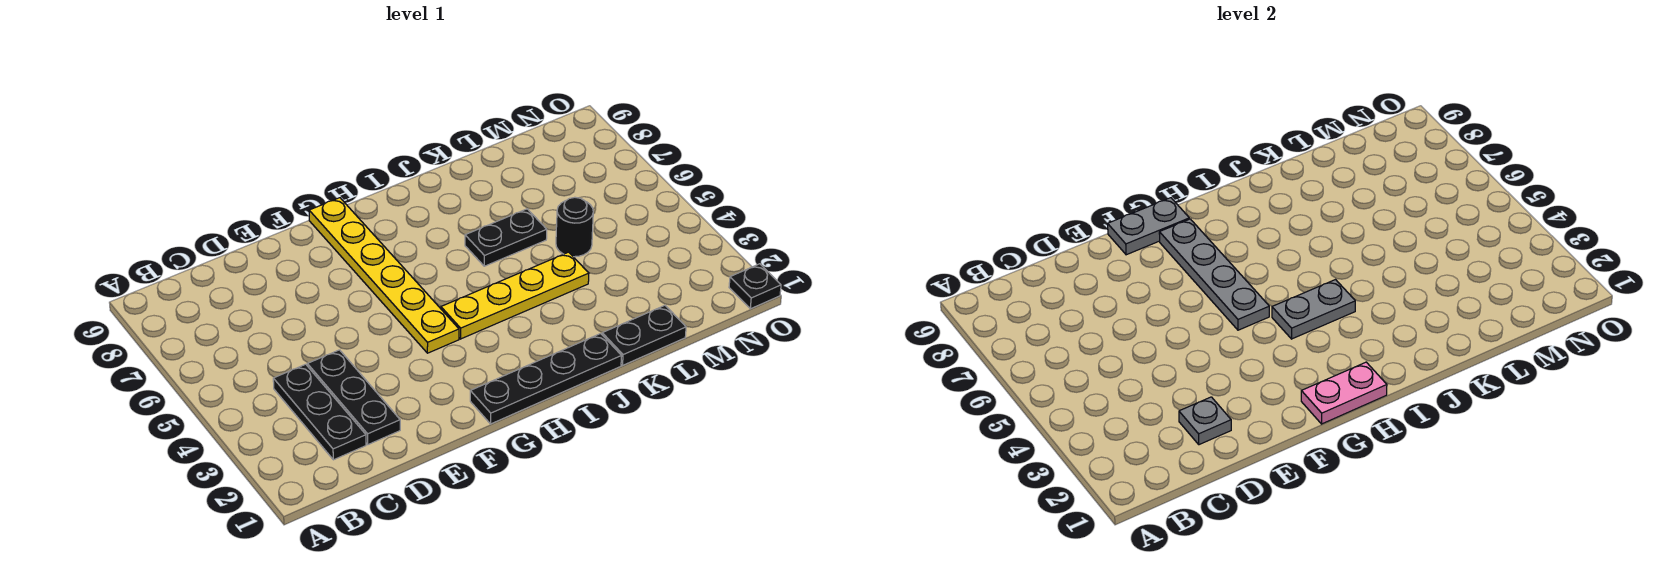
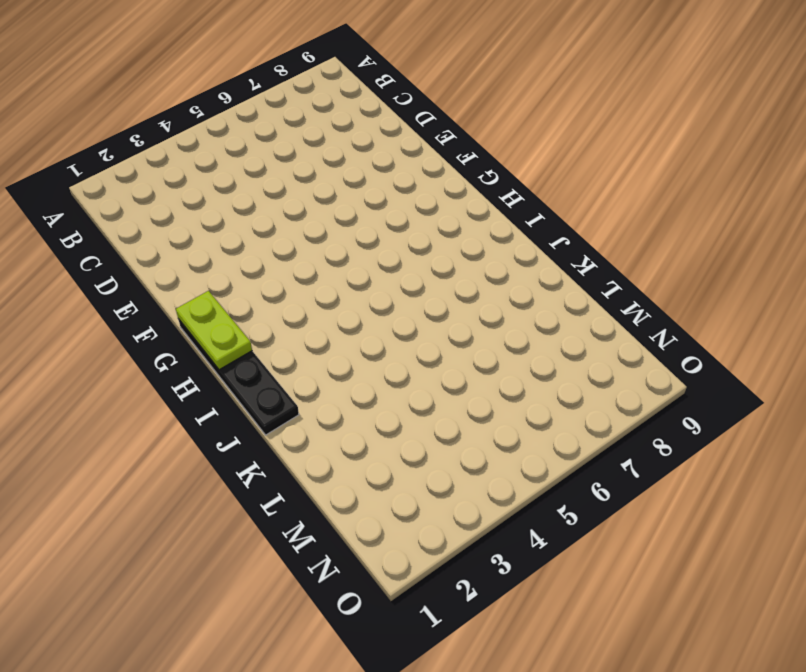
lime 1x2 plate [176,291,252,370] -> pink 1x2 plate [1301,362,1387,424]
none -> black 1x3 plate [273,364,366,460]
none -> black 1x3 plate [307,350,400,445]
none -> yellow 1x6 plate [309,198,459,353]

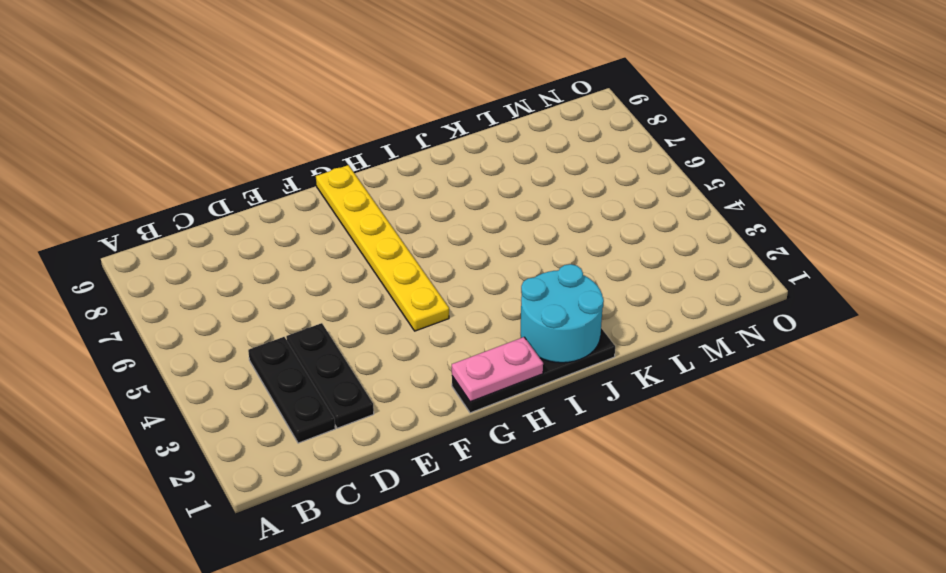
cyan 2x2 round brick [520,264,604,363] -> none
none -> yellow 1x4 plate [441,252,589,339]
none -> black 1x2 plate [465,209,547,266]
none -> black 1x2 plate [602,305,686,365]

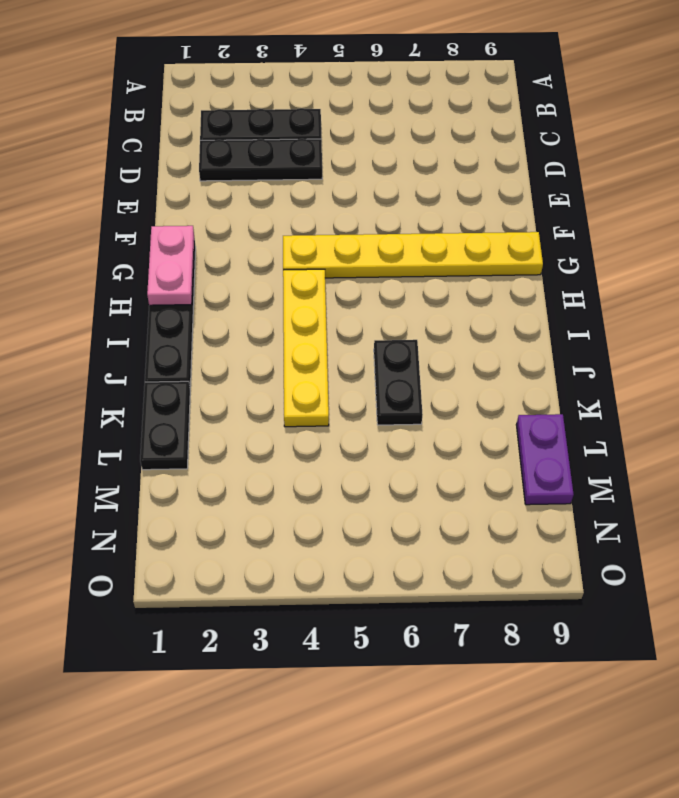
purple 1x2 plate [516,414,574,505] -> none
none -> black 1x1 round brick [556,197,593,257]
none -> black 1x1 plate [729,264,781,309]
none -> grey 1x1 plate [1179,397,1231,445]

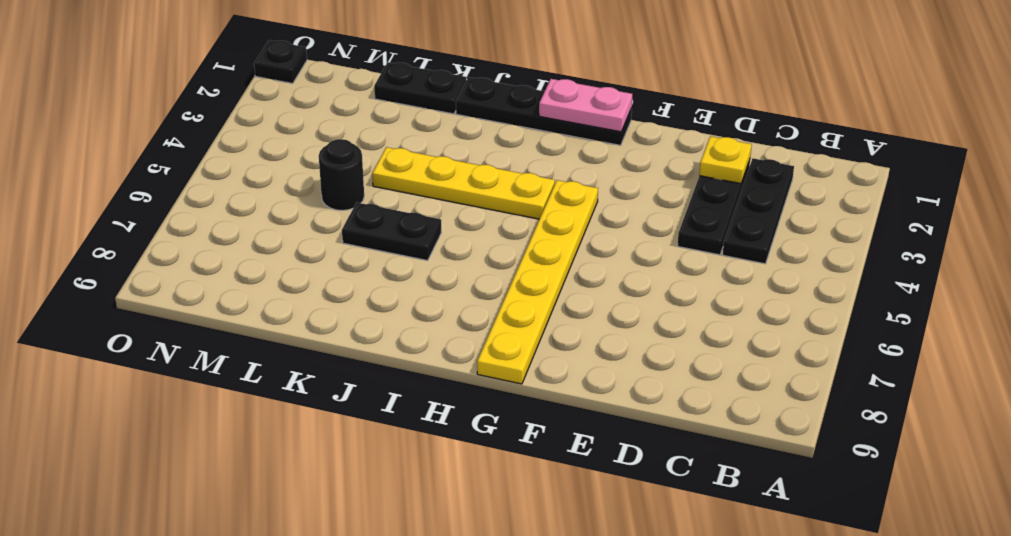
yellow 1x1 plate [699,136,752,184] -> grey 1x1 plate [1179,397,1231,445]
none -> grey 1x2 plate [1108,198,1189,255]
none -> grey 1x4 plate [1159,219,1269,330]
none -> grey 1x2 plate [1272,280,1355,339]

